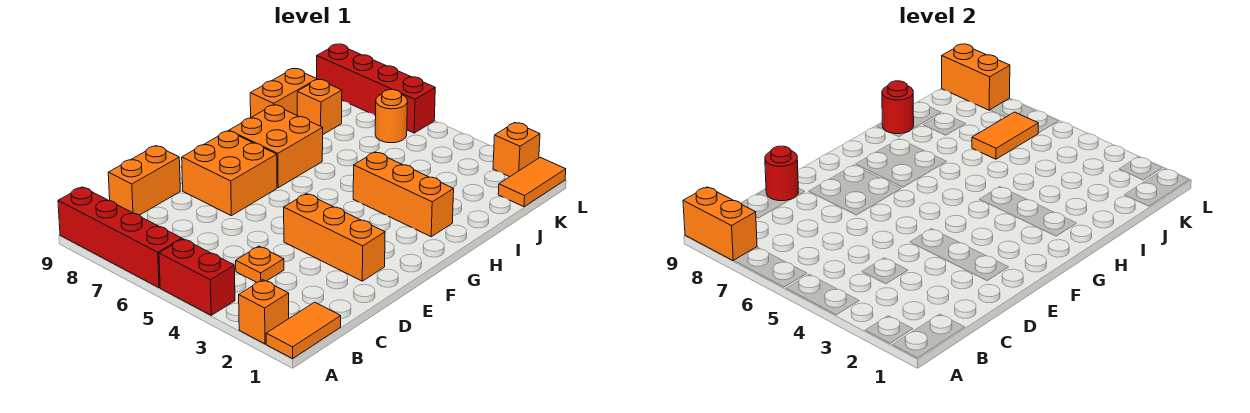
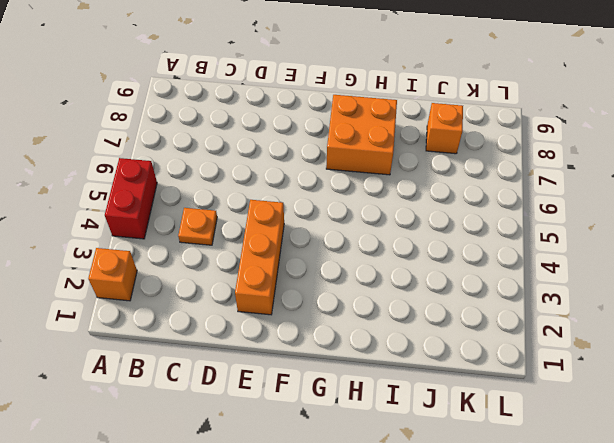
none -> orange 1x2 tile [266,302,341,359]
none -> red 1x4 brick [58,187,182,288]
none -> orange 1x2 brick [108,146,180,215]

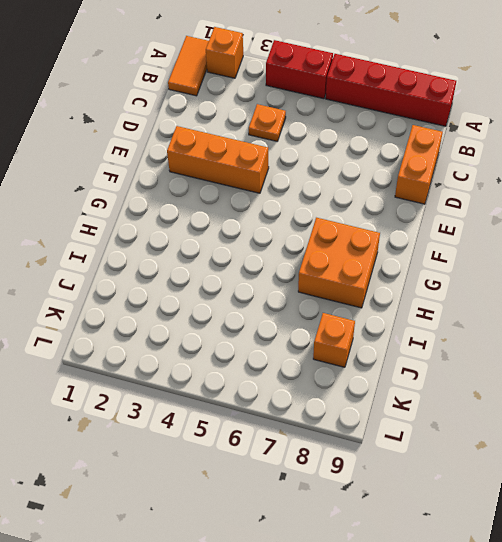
none -> orange 2x2 brick [182,131,277,216]
none -> orange 1x3 brick [353,152,454,237]
none -> orange 1x2 brick [250,69,317,117]

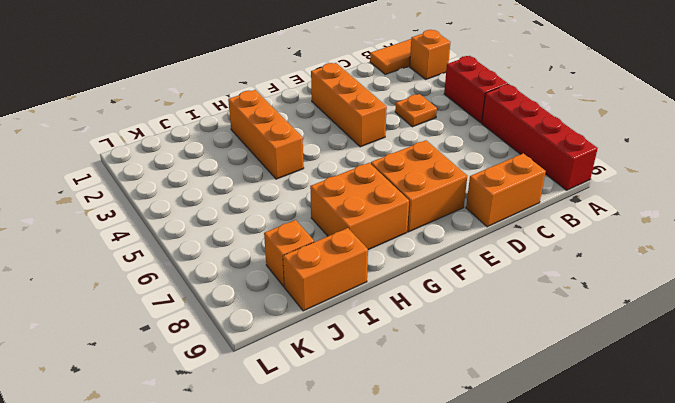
none -> orange 1x2 tile [498,157,566,207]
none -> orange 1x1 round brick [375,90,407,143]
none -> orange 1x1 brick [493,123,540,177]

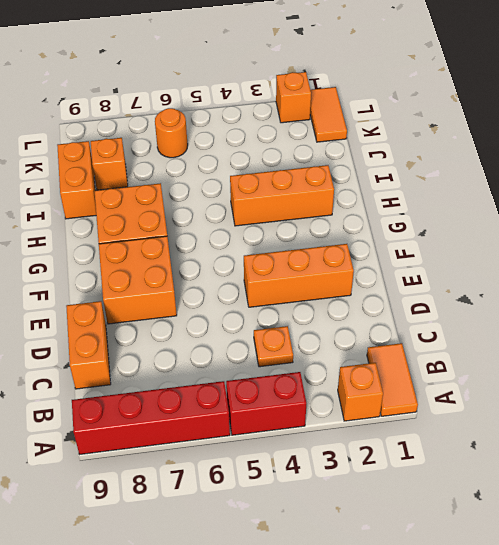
none -> red 1x4 brick [317,44,435,133]
none -> orange 1x2 brick [683,187,757,261]
none -> red 1x1 round brick [765,146,799,201]

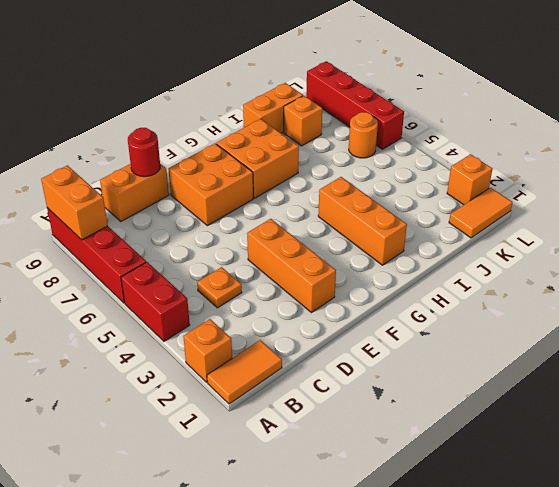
none -> red 1x1 round brick [882,81,914,134]
none -> orange 1x2 tile [972,112,1039,159]
none -> orange 1x2 brick [942,44,1010,110]

